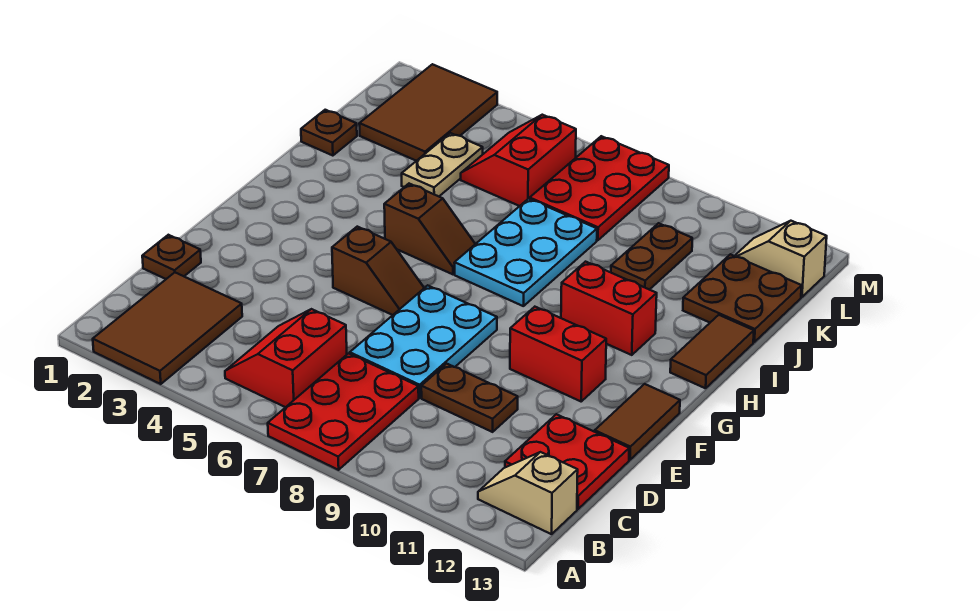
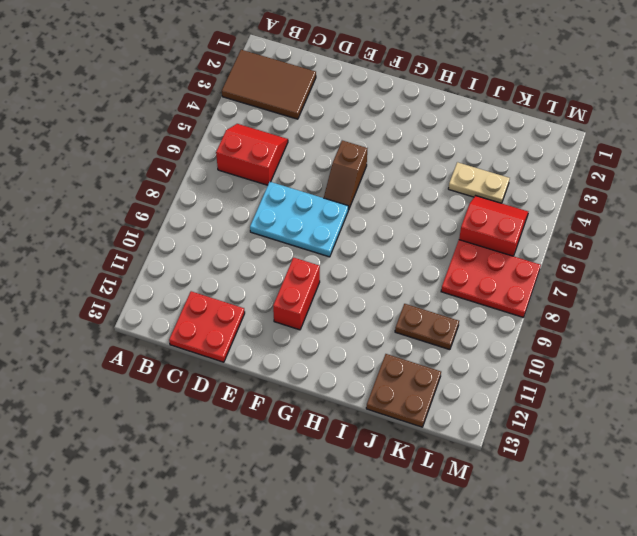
none -> red 2x3 plate [268,353,419,470]
none -> tan 1x2 slope [478,452,578,534]
none -> brown 1x1 plate [142,235,201,279]

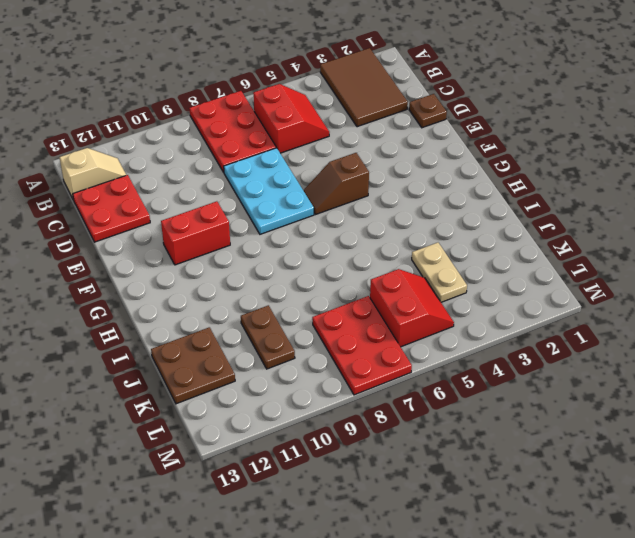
none -> brown 1x2 plate [421,364,518,432]
none -> brown 1x2 tile [595,384,680,460]
none -> brown 1x2 slope [384,184,475,274]

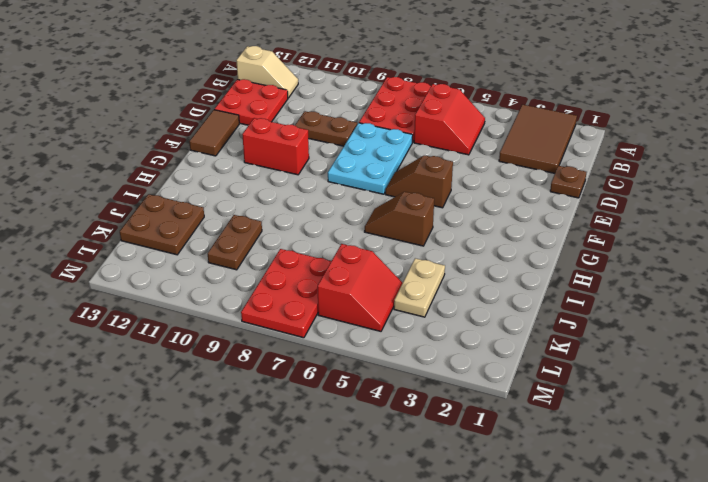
none -> cyan 2x3 plate [454,199,597,306]
none -> red 1x2 brick [561,262,657,355]
none -> brown 1x2 tile [670,315,754,388]

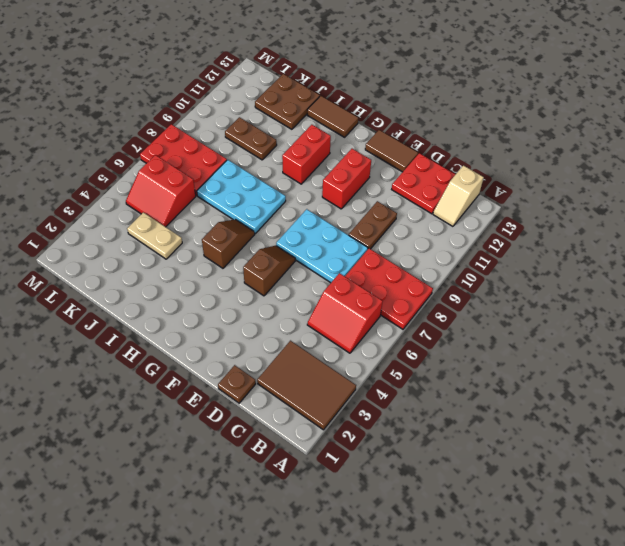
none -> brown 1x1 plate [301,110,357,156]
none -> brown 2x3 tile [359,64,497,161]
none -> tan 1x2 slope [735,221,827,297]

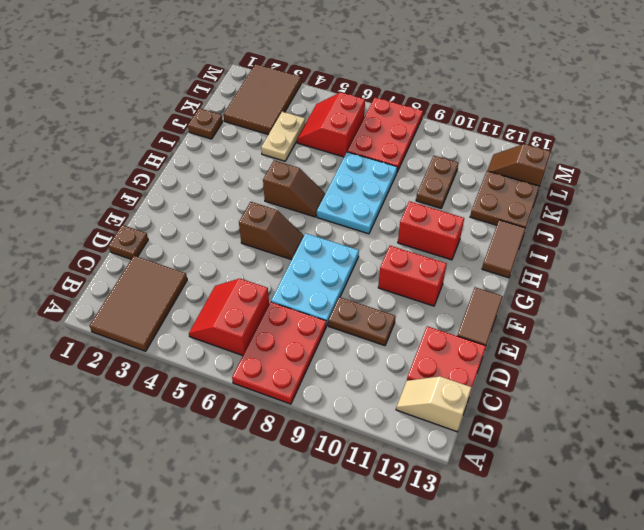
brown 1x2 slope [487,144,551,186] -> tan 1x2 slope [735,221,827,297]

